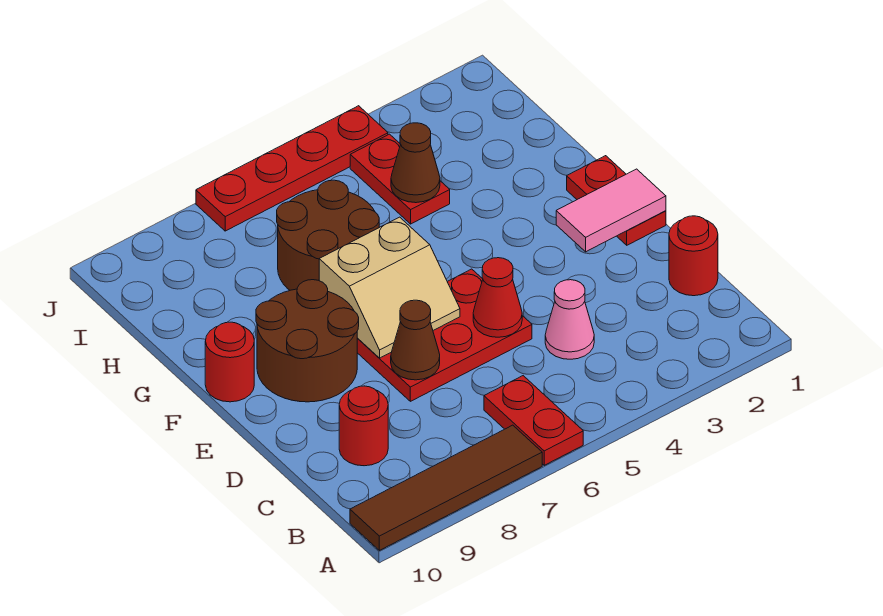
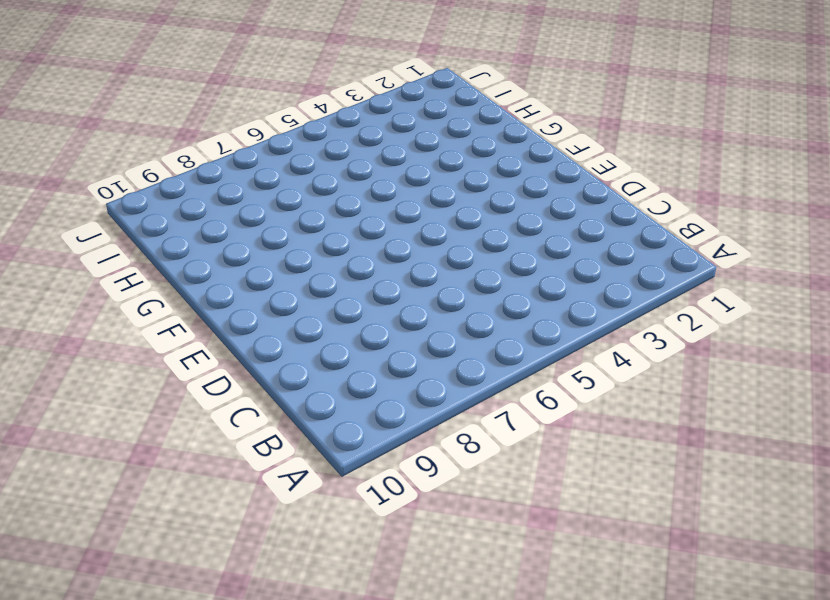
none -> red 1x2 plate [484,376,583,465]
none -> brown 1x4 tile [350,425,542,550]
none -> red 1x1 round brick [669,216,718,296]

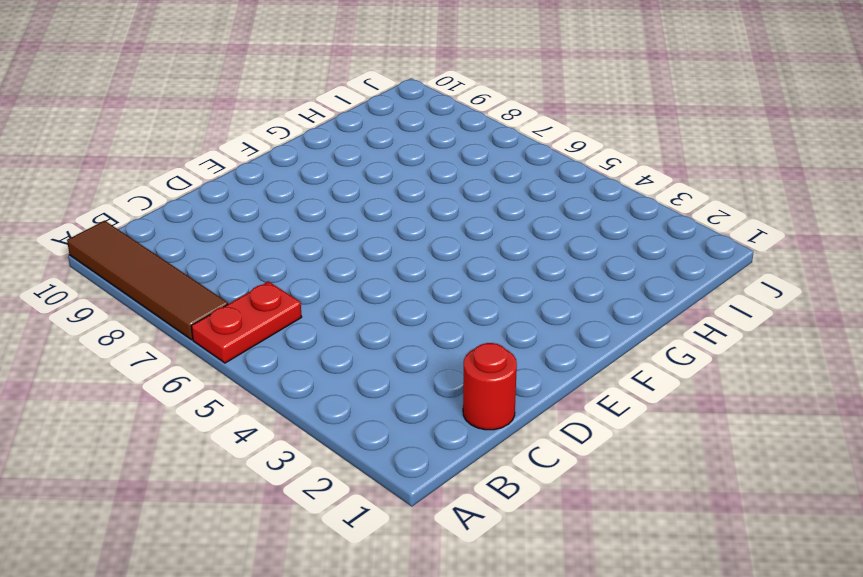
none -> pink 1x1 cone [545,280,594,359]
none -> red 1x1 round brick [339,386,388,466]
none -> red 2x3 plate [357,269,532,401]

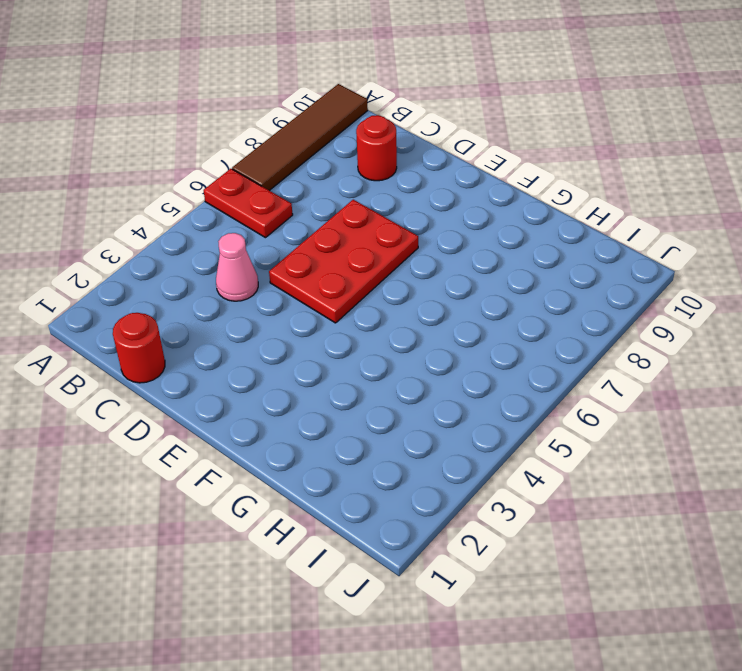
none -> red 1x2 plate [567,156,666,245]
none -> brown 2x2 round brick [256,280,359,402]
none -> red 1x1 round brick [205,322,254,402]

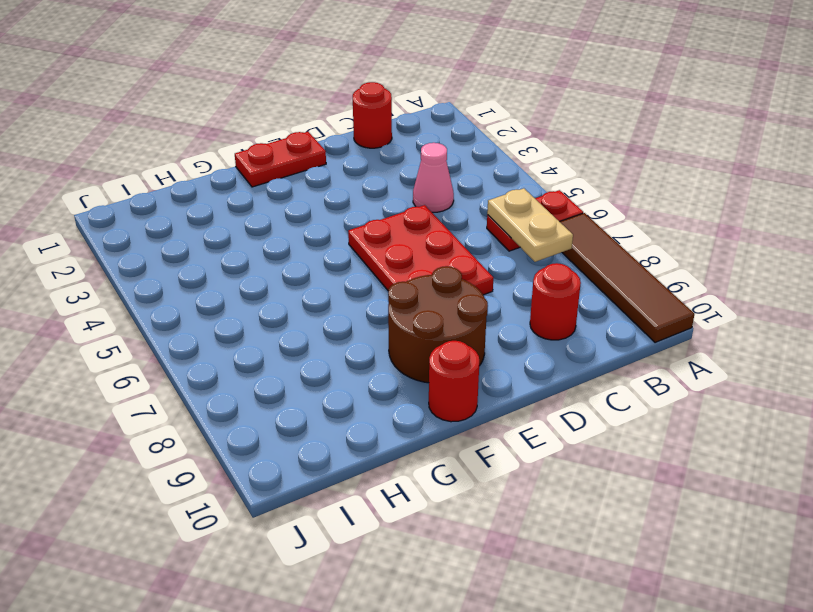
tan 1x2 plate [487,188,573,262] -> none
none -> brown 2x2 round brick [277,180,379,290]
none -> red 1x2 plate [350,134,450,224]
none -> red 1x4 plate [196,106,388,231]

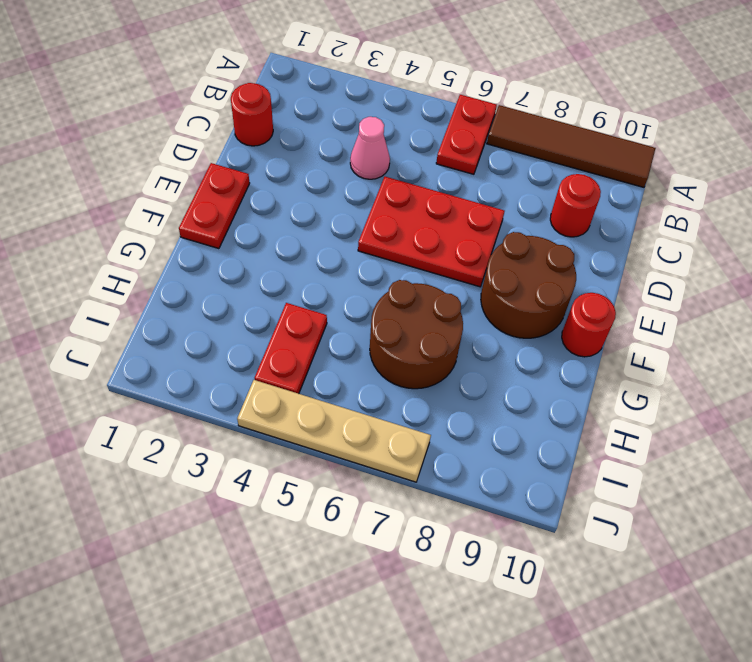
tan 1x4 plate [237,380,431,482] -> red 1x4 plate [196,106,388,231]
none -> red 1x1 cone [473,258,522,337]
none -> brown 1x1 cone [391,300,440,380]
none -> pink 1x2 tile [556,169,666,252]

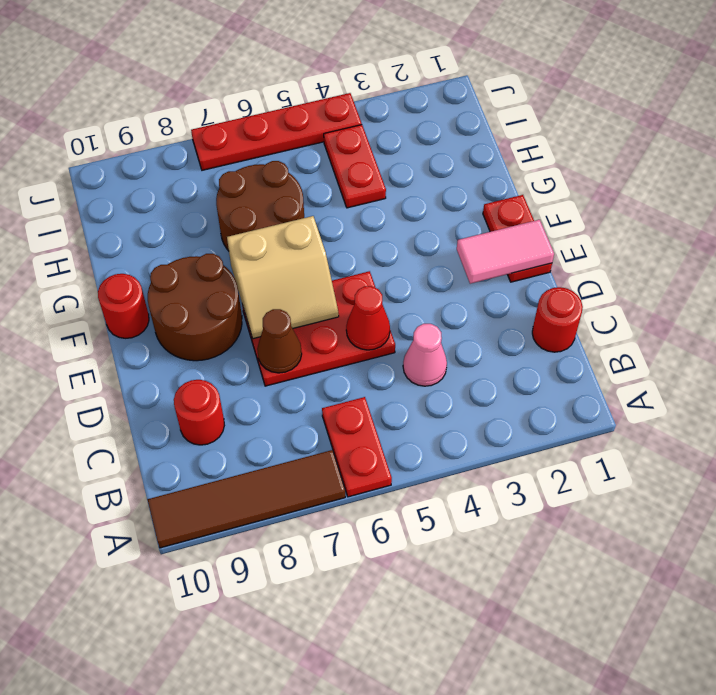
none -> brown 1x1 cone [391,123,440,203]

